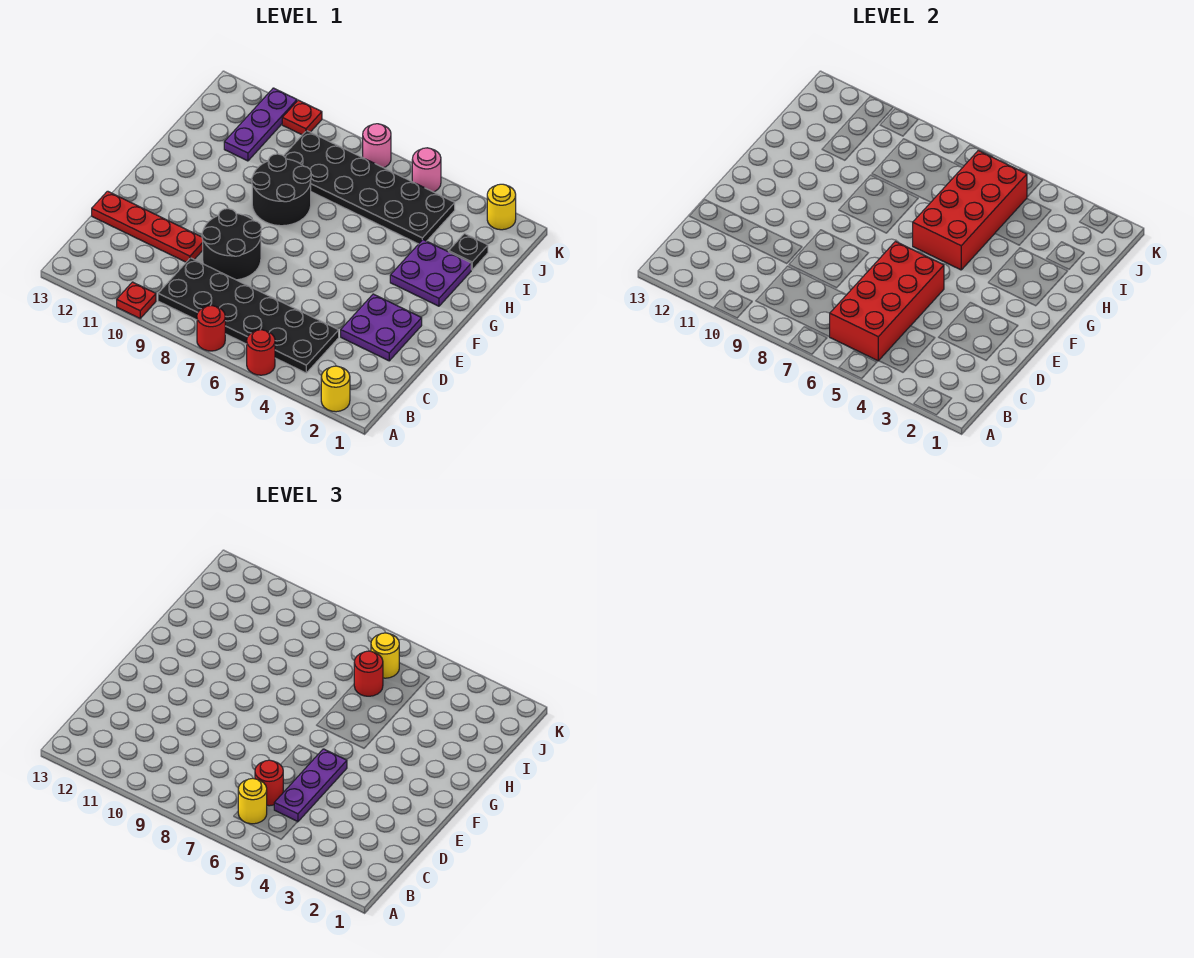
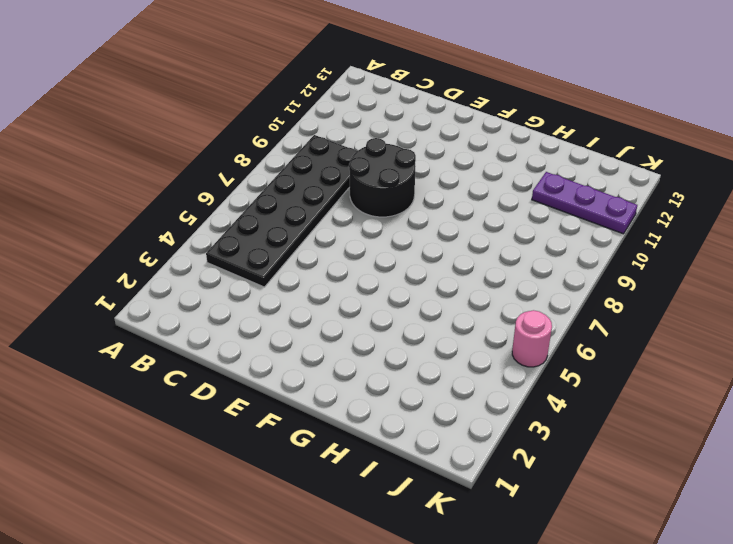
none -> yellow 1x1 round brick [321,366,350,412]
none -> red 1x1 round brick [247,330,275,375]
none -> red 1x1 round brick [197,306,225,351]

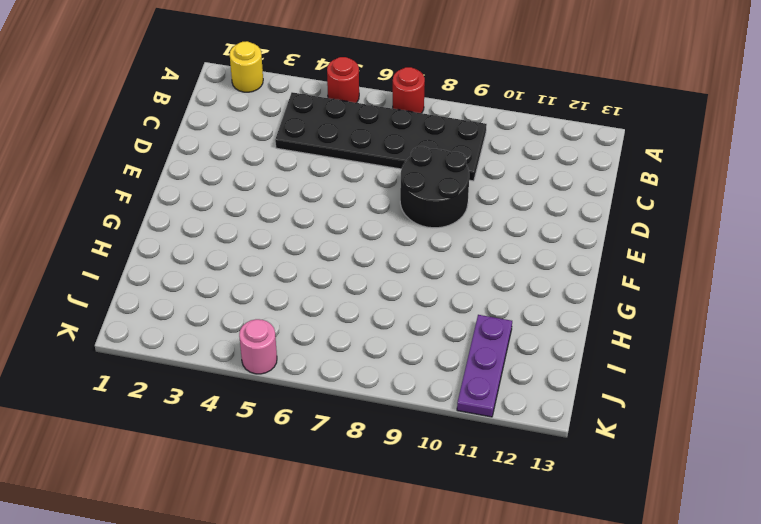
none -> red 1x1 plate [117,282,156,318]
none -> purple 2x2 plate [341,294,422,361]
none -> red 1x4 plate [92,191,203,262]

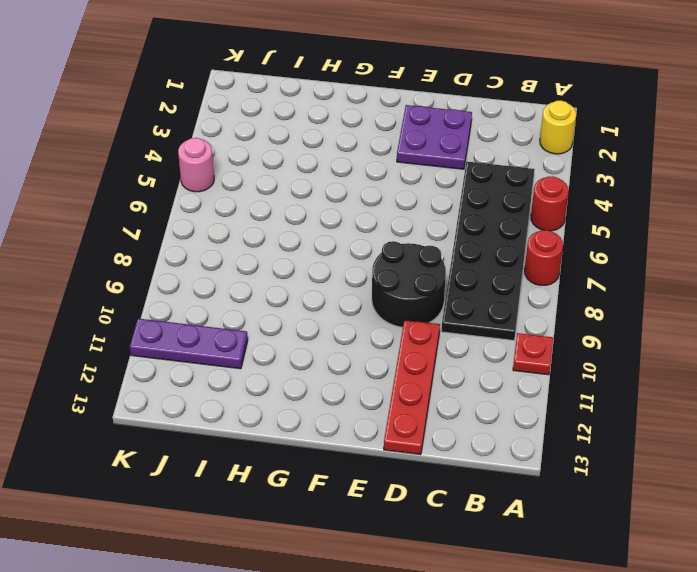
none -> purple 2x2 plate [390,240,471,306]
none -> black 2x2 round brick [252,154,311,226]
none -> black 1x1 plate [449,234,488,270]

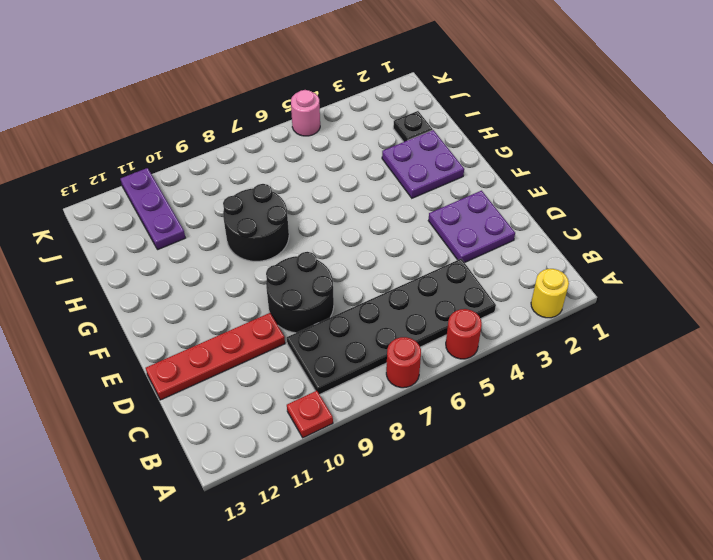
none -> black 2x6 plate [284,131,455,244]
none -> yellow 1x1 round brick [487,184,516,230]
none -> pink 1x1 round brick [363,124,391,168]

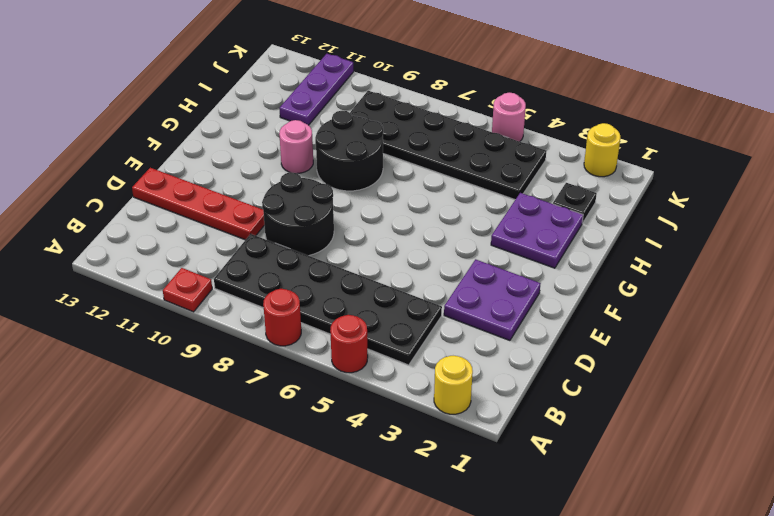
pink 1x1 round brick [279,120,313,173] -> pink 1x1 round brick moved to [363,124,391,168]
none -> red 1x1 plate [282,100,322,135]
none -> red 2x4 brick [830,242,944,361]
none -> red 2x4 brick [913,150,1027,270]

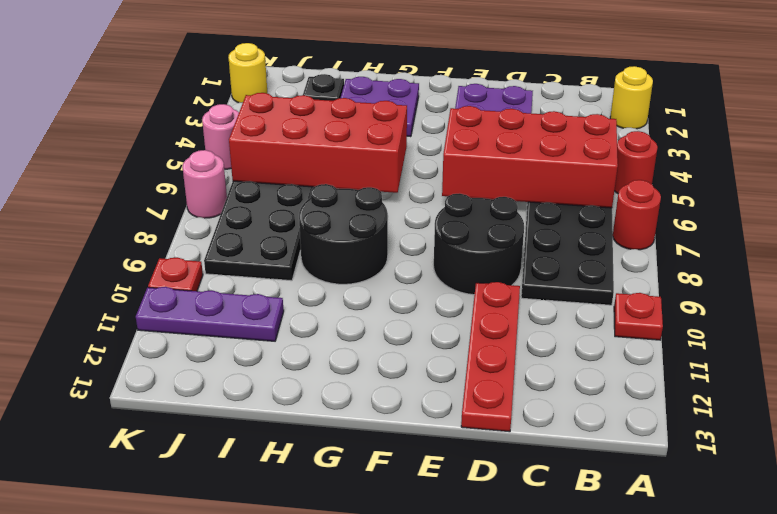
none -> yellow 1x1 round brick [238,779,267,824]
none -> purple 1x3 plate [274,749,347,822]
none -> red 1x1 round brick [255,760,283,806]

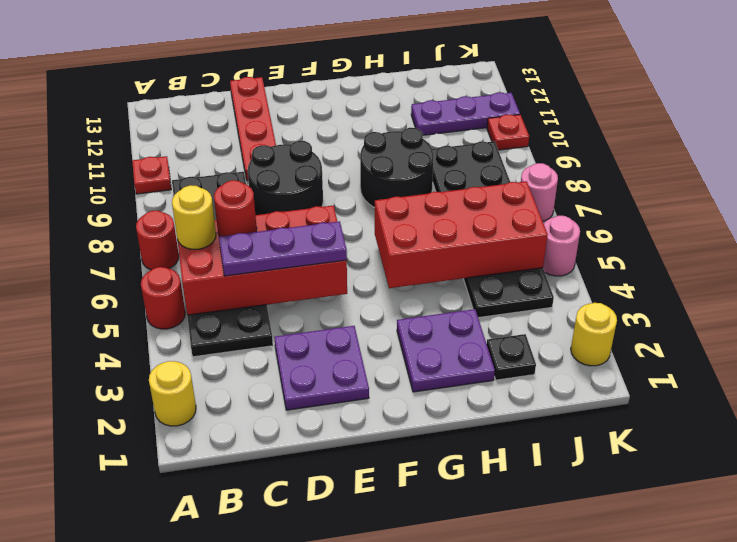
none -> red 1x1 round brick [354,651,383,696]
none -> yellow 1x1 round brick [371,633,399,678]

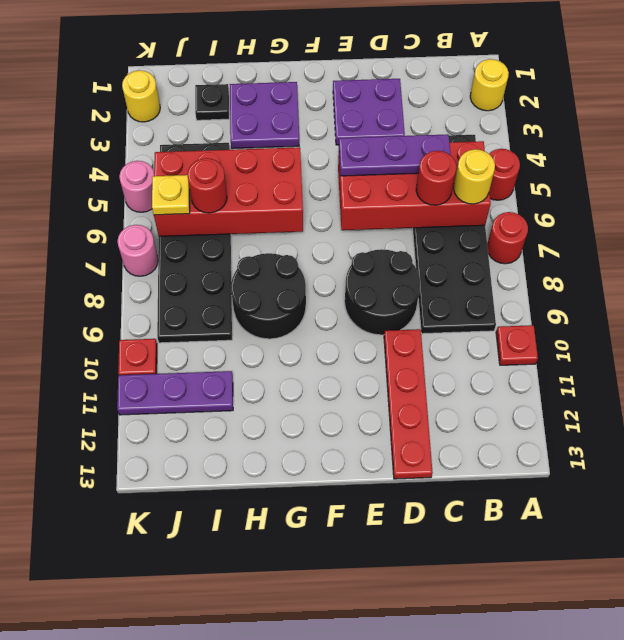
yellow 1x1 plate [152,175,190,215] -> yellow 1x1 round brick [371,633,399,678]

